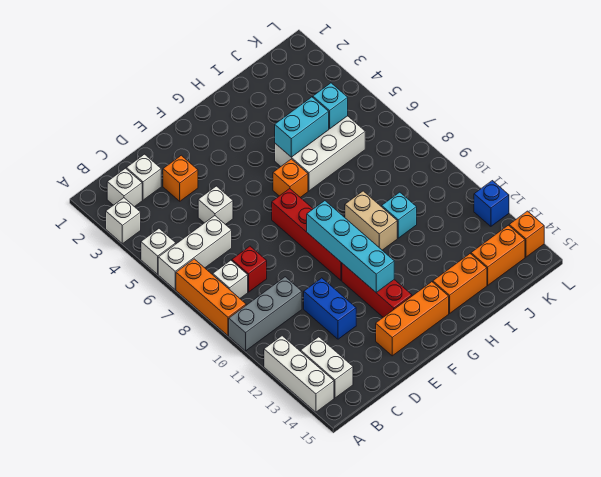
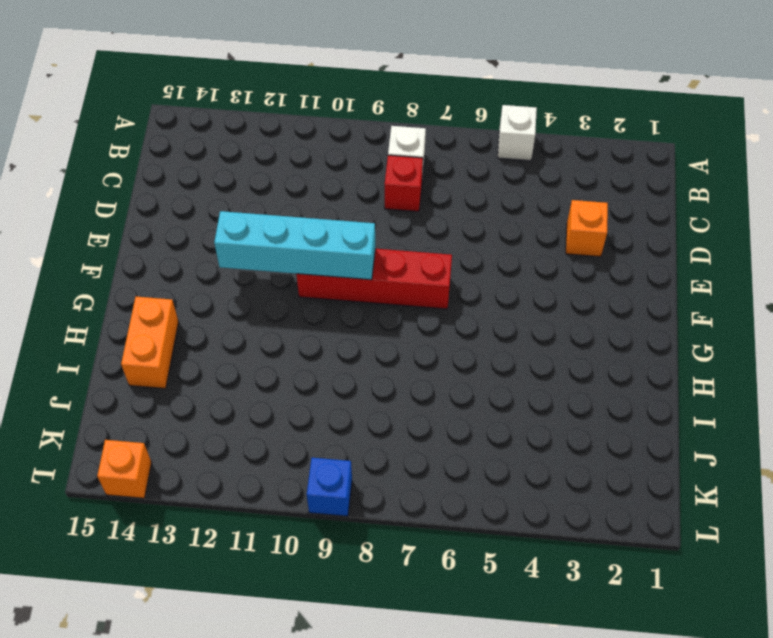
blue 1x1 brick [307,458,352,516] -> blue 1x1 brick moved to [474,181,509,226]
none -> white 1x1 brick [106,198,141,244]
none -> white 1x3 brick [158,216,232,290]
none -> orange 1x3 brick [176,259,246,336]

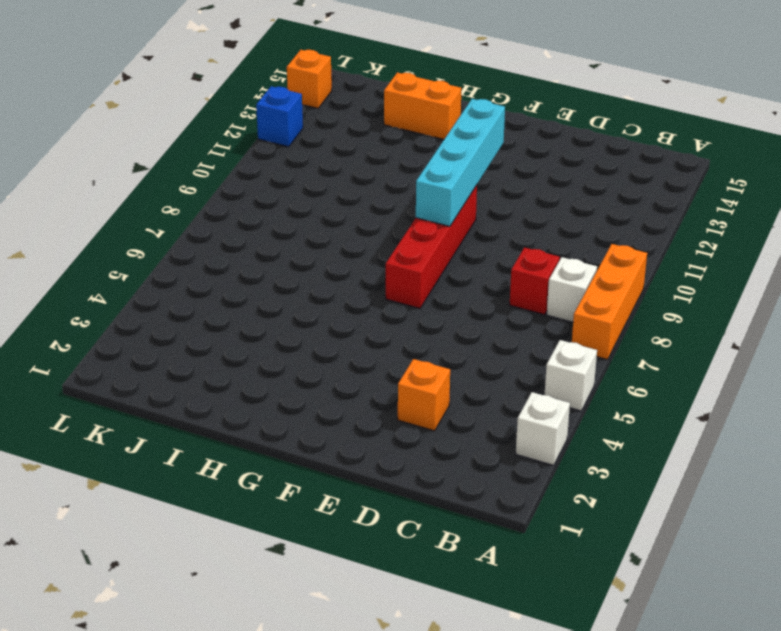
none -> white 1x3 brick [158,216,232,290]
none -> grey 1x3 brick [229,277,302,351]
none -> white 1x3 brick [264,336,334,412]

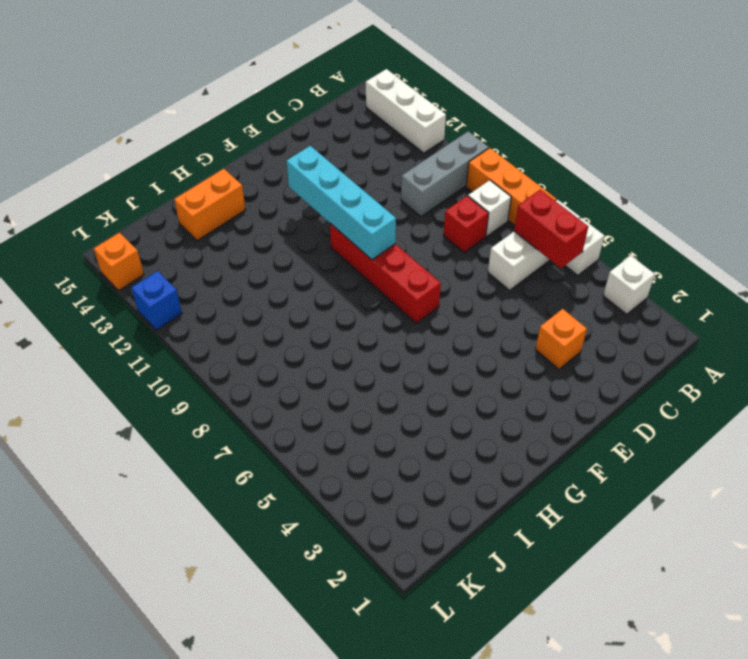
red 1x2 brick [514,190,588,268] -> none
none -> white 1x1 brick [107,168,142,207]
none -> white 1x2 brick [301,337,353,398]
none -> white 1x1 brick [126,154,161,200]

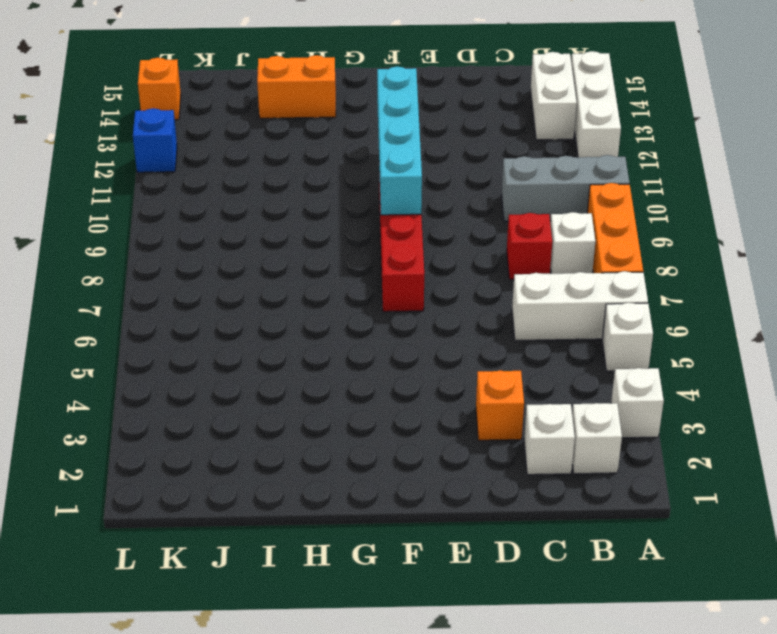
none -> white 1x1 brick [198,186,233,225]
none -> blue 1x2 brick [304,278,356,339]
none -> orange 1x3 brick [376,282,449,356]

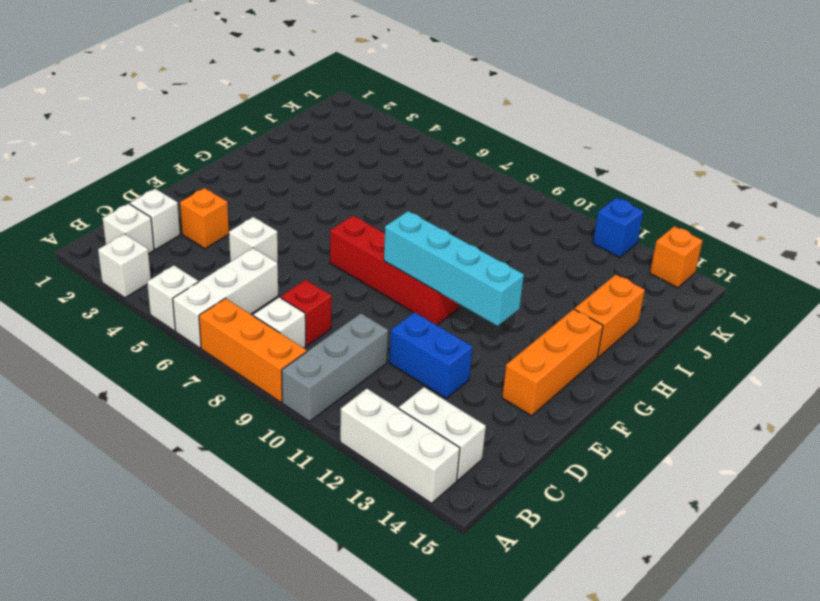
none -> red 1x3 brick [342,263,412,317]
none -> orange 1x1 brick [273,159,308,198]
none -> white 2x3 brick [275,116,365,191]

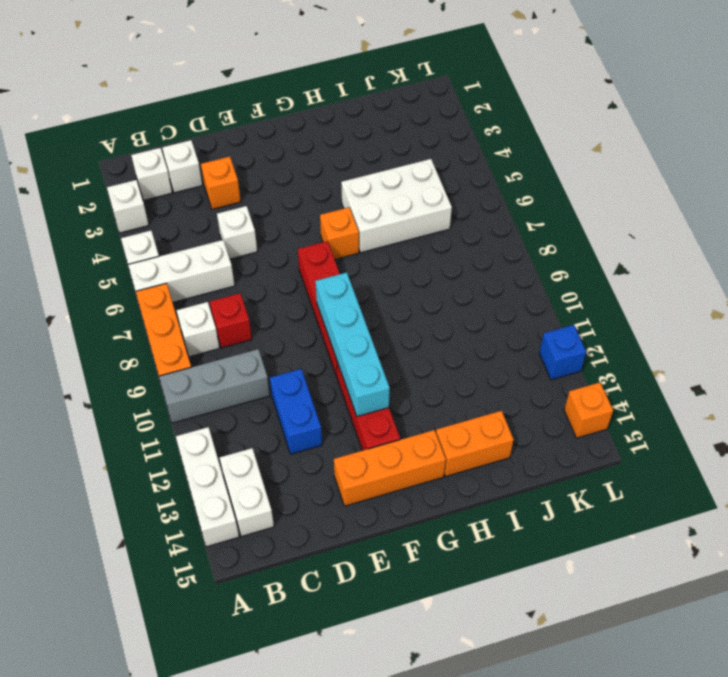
none -> tan 1x2 brick [345,191,397,250]
none -> cyan 1x1 brick [382,192,417,238]
none -> orange 1x2 brick [471,225,525,285]

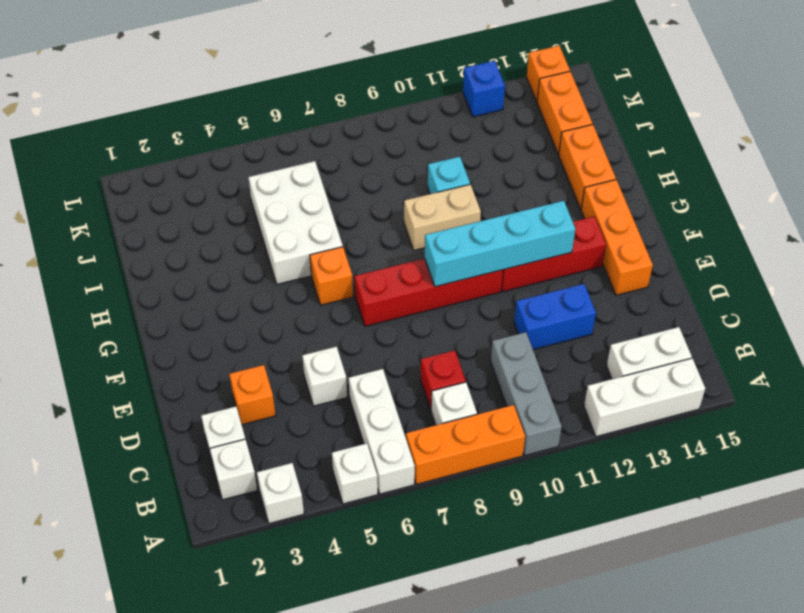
none -> cyan 1x2 brick [275,97,329,157]
none -> cyan 1x1 brick [313,83,348,129]

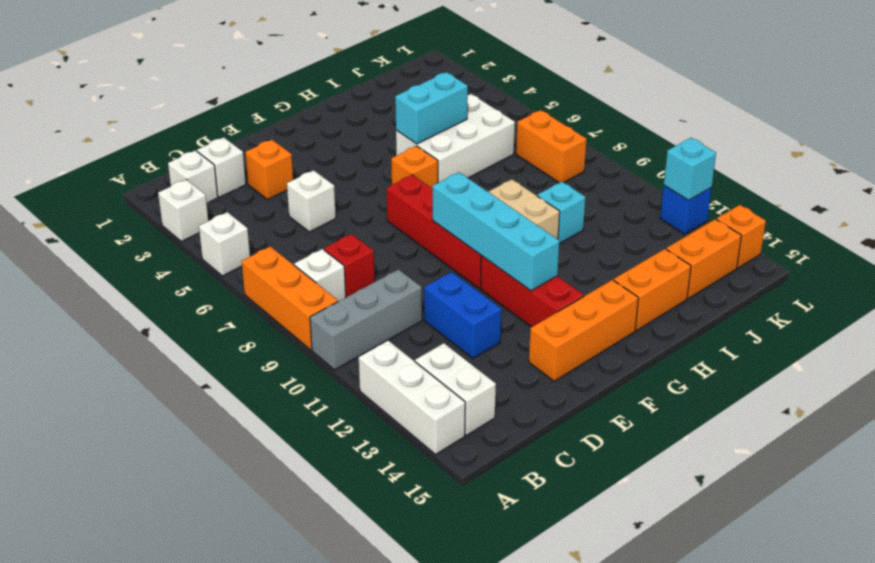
orange 1x2 brick [516,110,586,183] -> none
cyan 1x1 brick [664,138,716,200] -> cyan 1x1 brick moved to [313,83,348,129]
none -> white 1x3 brick [158,216,232,290]

